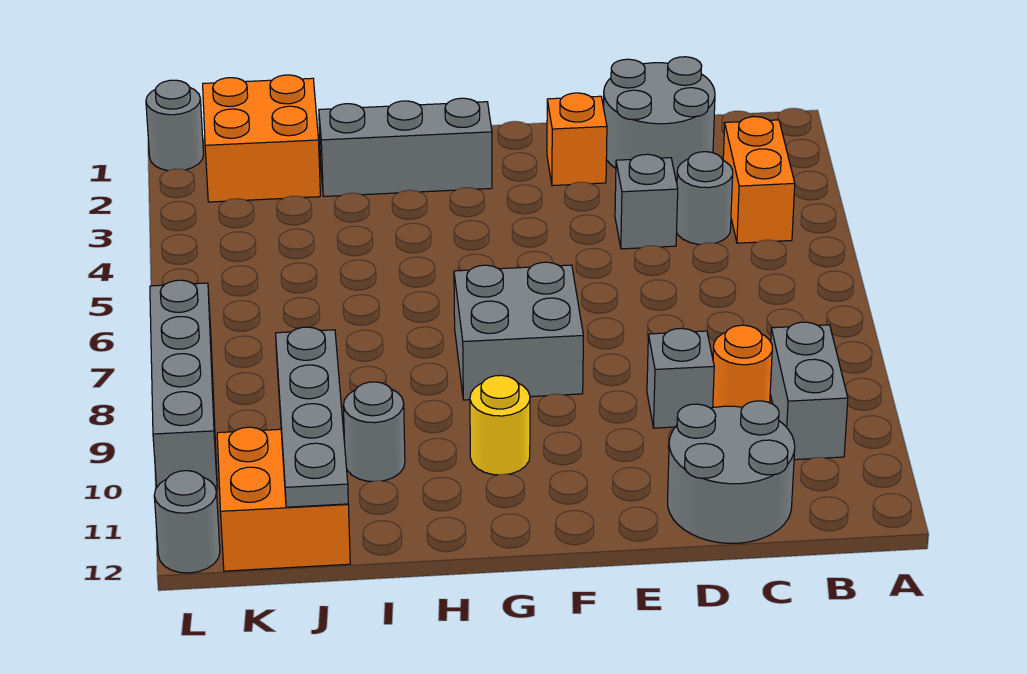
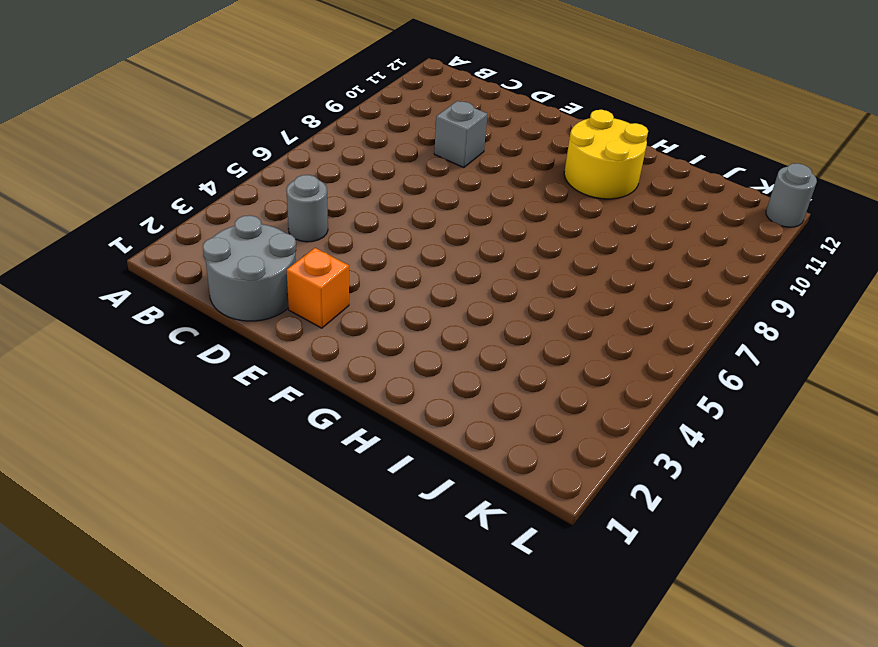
yellow 2x2 round brick [564,110,648,199] -> yellow 1x1 round brick [470,375,530,475]
none -> orange 1x2 brick [723,117,795,243]
none -> grey 1x2 brick [770,322,848,460]
none -> orange 1x1 round brick [713,325,772,408]

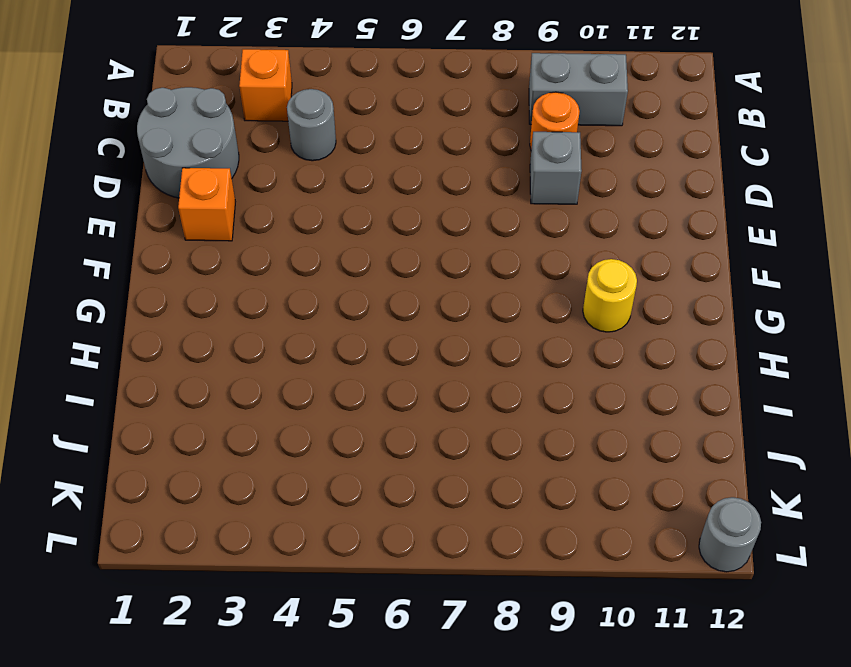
orange 1x1 brick [239,49,292,121] -> orange 1x2 brick [723,117,795,243]
none -> grey 2x2 round brick [668,401,795,543]
none -> grey 1x1 brick [615,154,678,249]
none -> grey 2x2 brick [454,262,583,400]

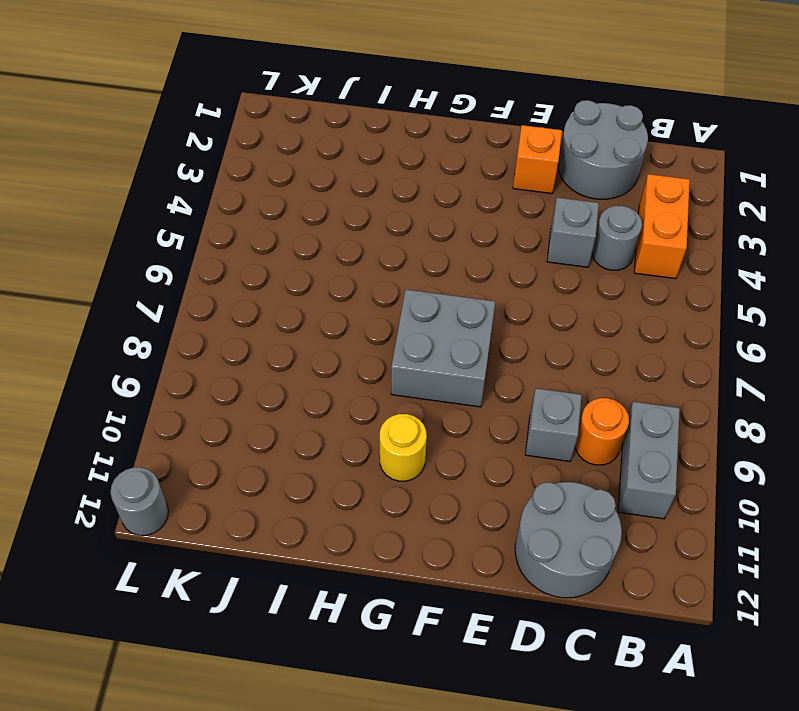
none -> grey 1x3 brick [319,98,492,197]
none -> grey 1x1 round brick [343,382,405,481]
none -> orange 2x2 brick [203,75,320,202]

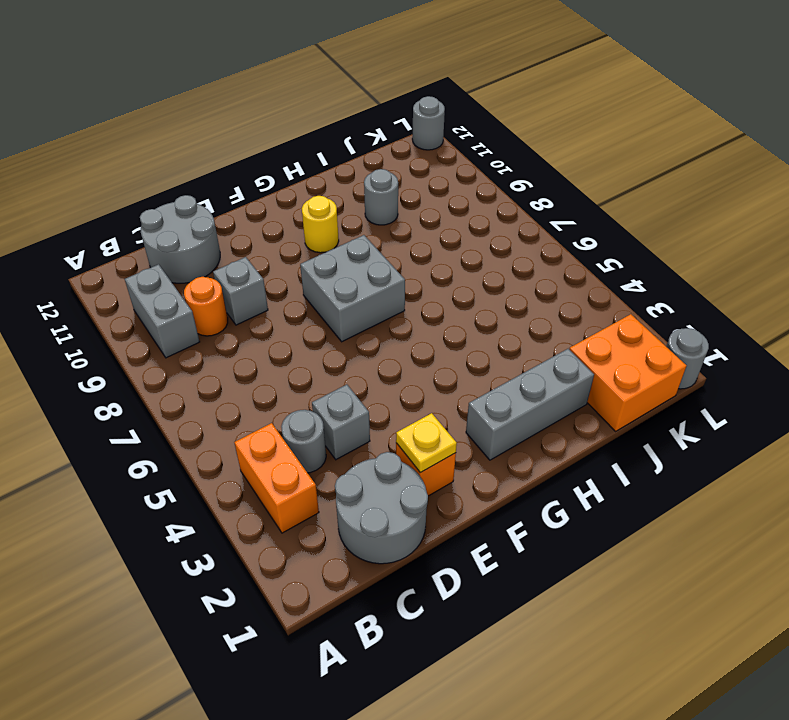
yellow 1x1 plate [396,413,457,473] -> none
none -> orange 2x2 brick [217,427,350,571]
none -> grey 1x4 brick [150,280,217,490]
none -> grey 1x4 plate [276,327,348,507]

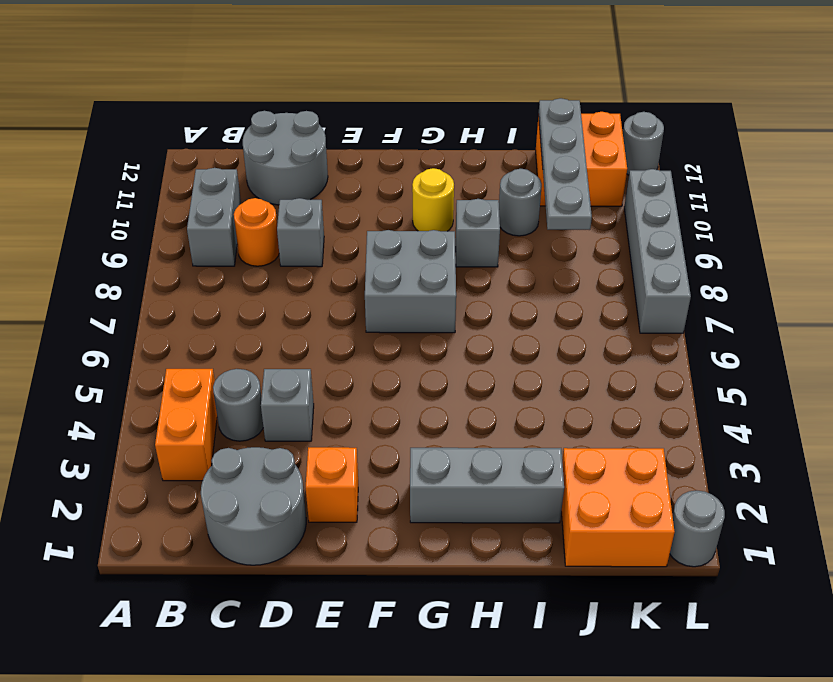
grey 1x1 brick [456,199,500,267] -> none

